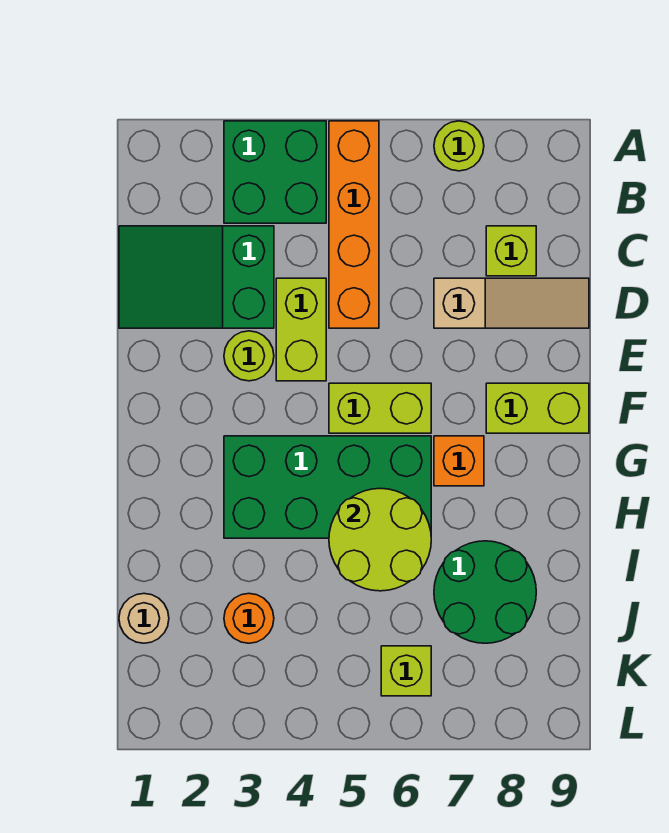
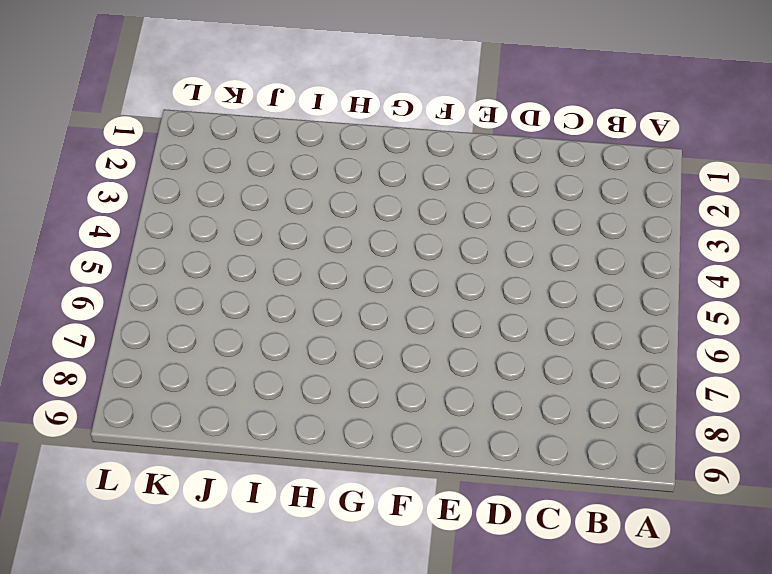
none -> green 2x2 brick [224,121,326,223]
none -> orange 1x4 brick [329,121,379,328]
none -> lime 1x1 round brick [434,121,484,171]

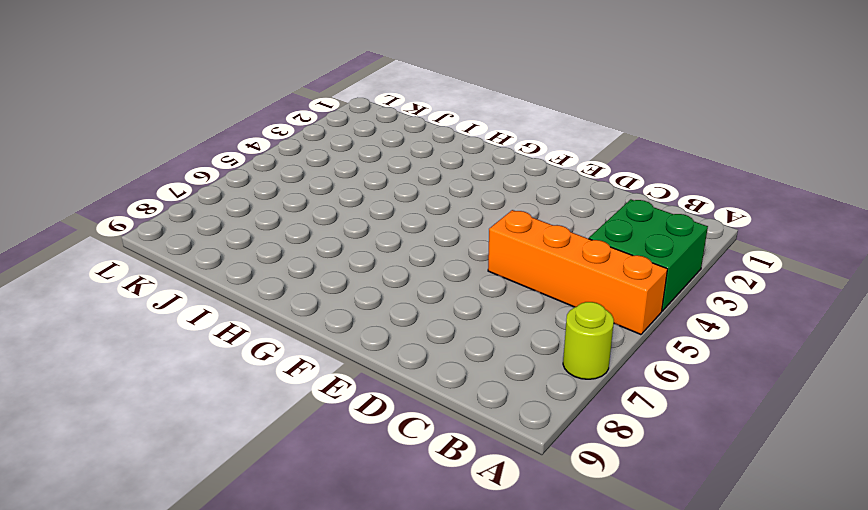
none -> green 2x3 slope [119,226,274,328]
none -> lime 1x1 brick [486,226,536,276]
none -> lime 1x2 brick [276,278,326,381]

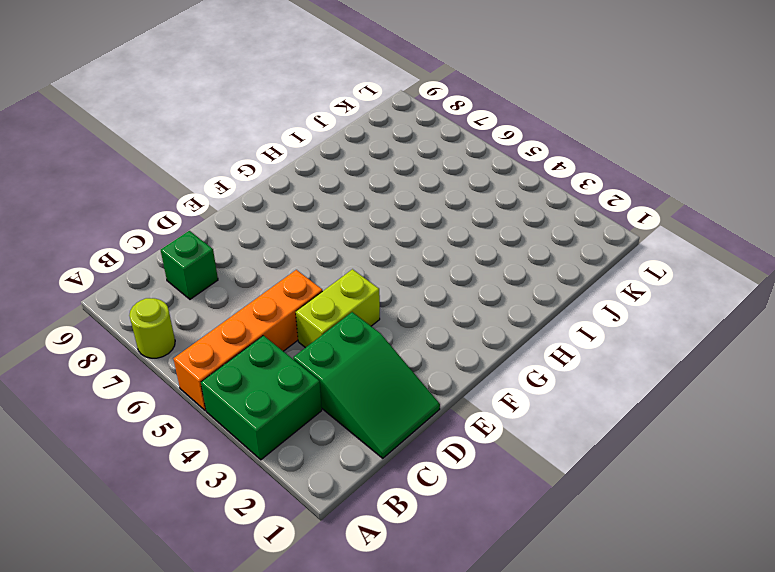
green 1x1 brick [161,231,218,299] -> lime 1x1 brick [486,226,536,276]
none -> tan 1x3 slope [434,278,589,328]
none -> lime 1x1 round brick [224,331,274,381]
none -> lime 1x2 brick [329,383,431,433]

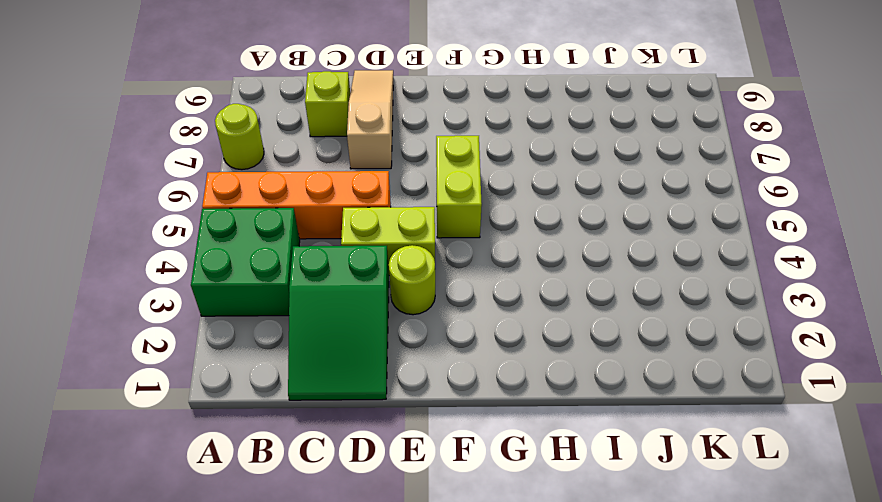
none -> lime 1x2 brick [486,383,589,433]
none -> green 2x4 brick [224,436,431,538]
none -> orange 1x1 brick [434,436,484,486]

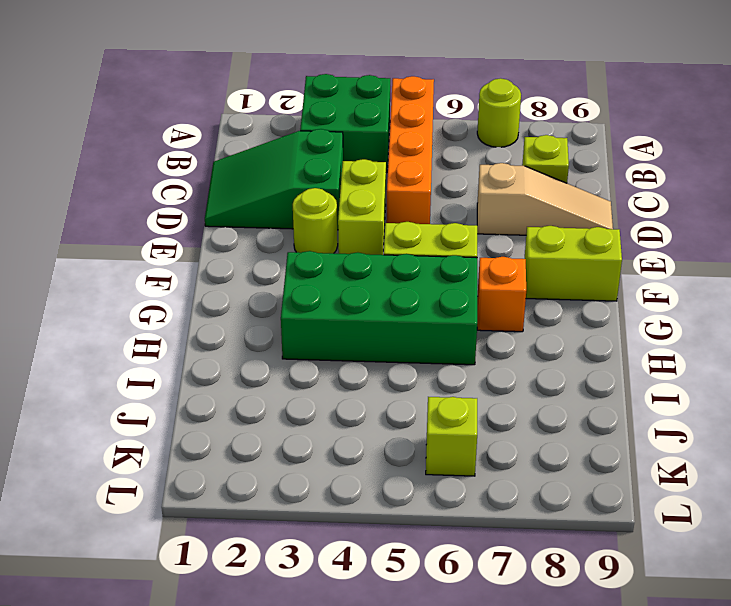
none -> green 2x2 round brick [434,541,536,643]
none -> tan 1x1 round brick [119,594,169,643]
none -> orange 1x1 round brick [224,594,274,643]

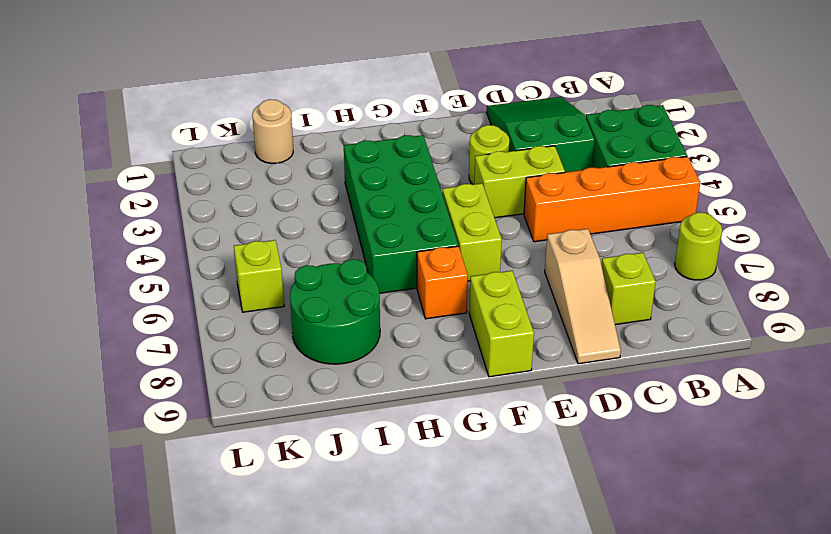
none -> orange 1x1 round brick [224,594,274,643]
none -> lime 2x2 round brick [329,488,431,591]

